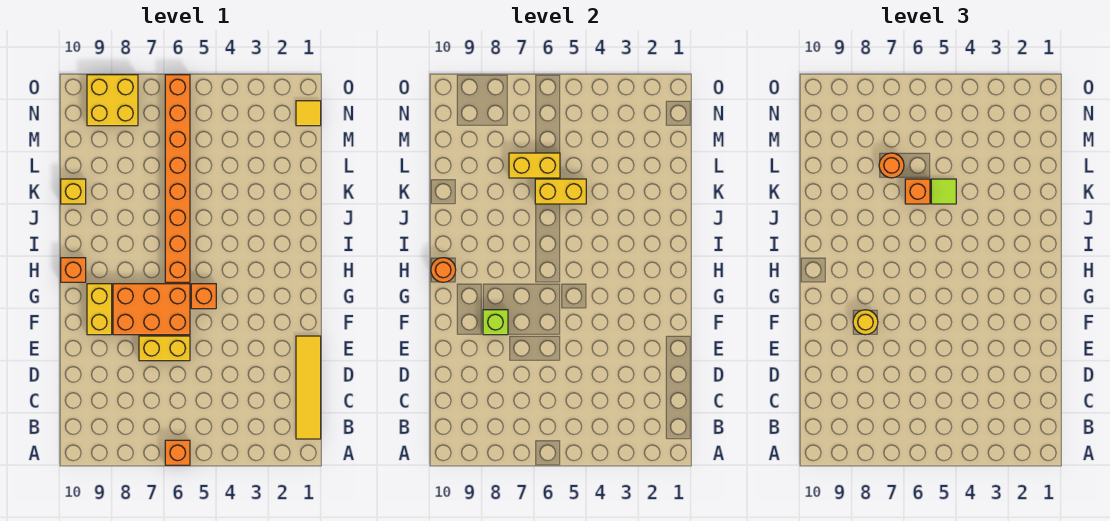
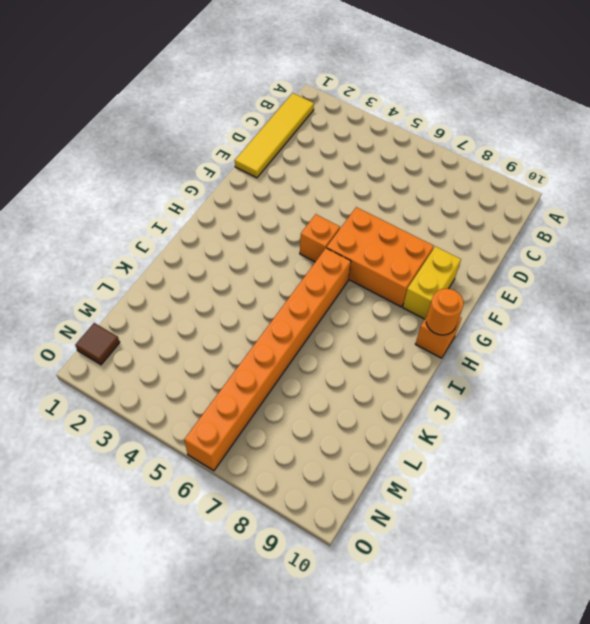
brown 1x1 tile [75,323,120,365] -> yellow 1x1 tile [296,101,321,126]
none -> orange 1x1 brick [165,440,190,465]
none -> yellow 1x2 brick [139,336,190,361]
none -> yellow 1x1 brick [61,179,86,204]

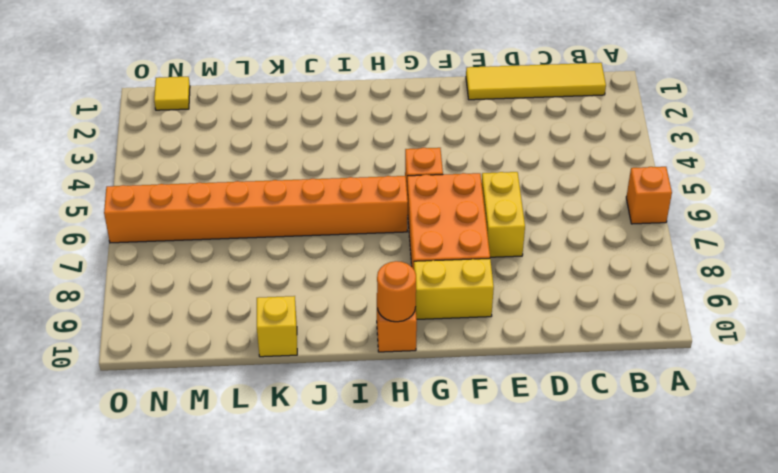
none -> yellow 2x2 brick [87,75,138,126]
none -> lime 1x1 brick [483,310,508,335]
none -> yellow 1x2 brick [535,179,586,204]

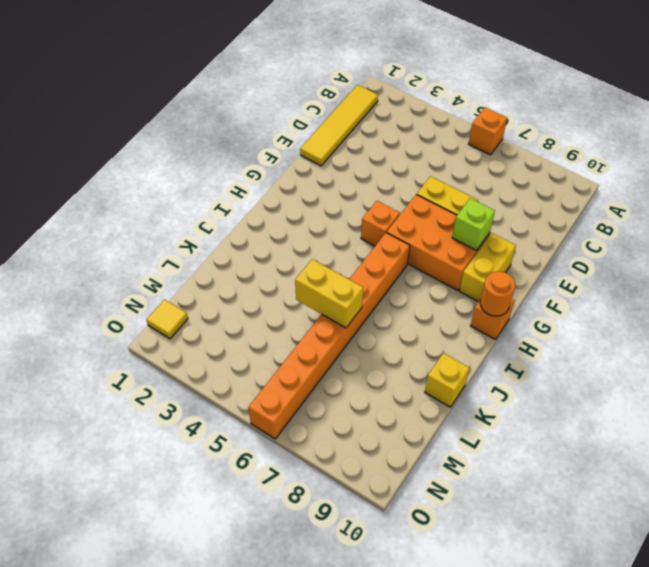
none -> yellow 2x2 brick [87,75,138,126]
none -> yellow 1x2 brick [509,153,560,178]
none -> yellow 1x1 round brick [853,310,878,335]

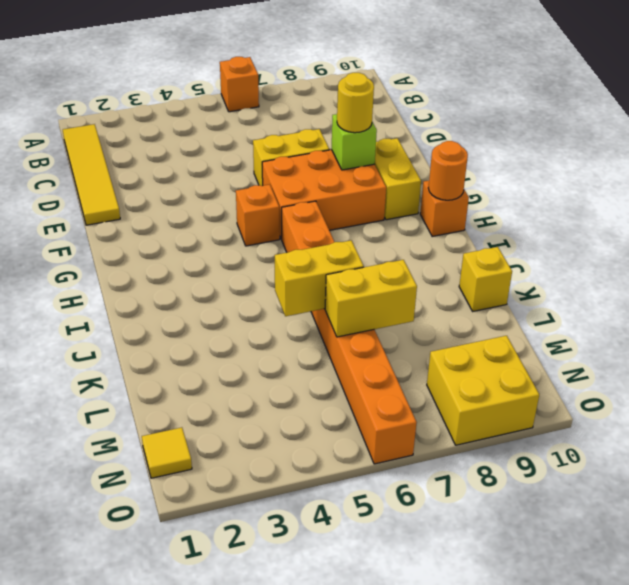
none -> lime 1x1 tile [931,179,956,204]
none -> orange 1x1 brick [905,179,930,204]
none -> orange 1x1 round brick [879,153,904,178]

